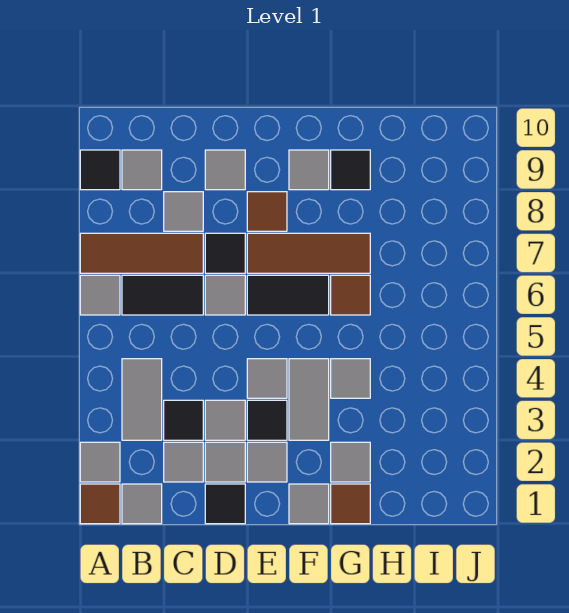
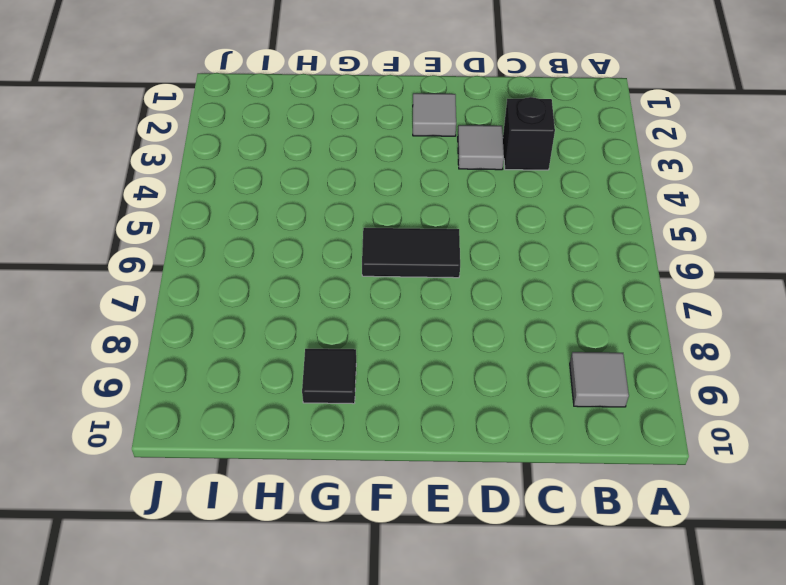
black 1x1 brick [503,97,555,170] -> black 1x1 tile [164,400,203,440]
none -> brown 1x1 tile [80,484,120,524]
none -> grey 1x1 tile [80,442,120,482]
none -> grey 1x1 tile [80,275,120,315]
none -> brown 1x3 tile [80,233,203,273]

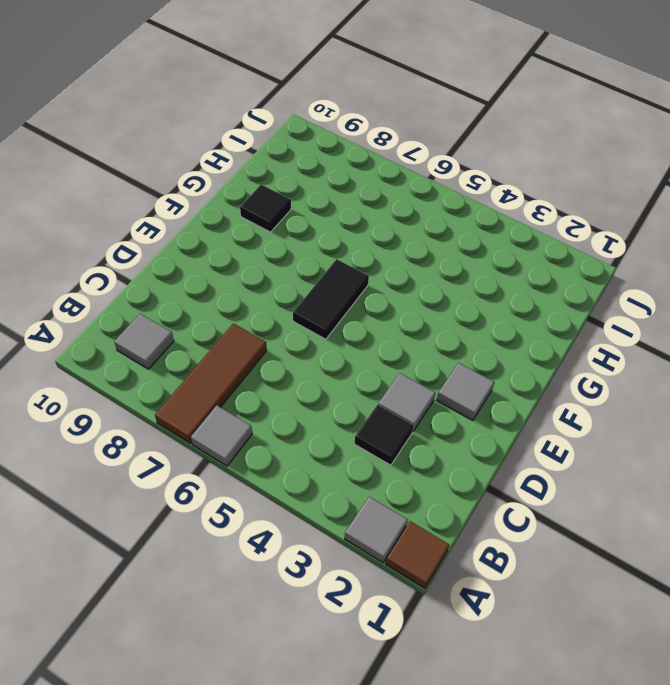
none -> black 1x1 tile [80,150,120,190]
none -> grey 1x1 tile [122,484,162,524]
none -> grey 1x2 tile [122,359,162,440]
none -> black 1x2 tile [122,275,203,315]

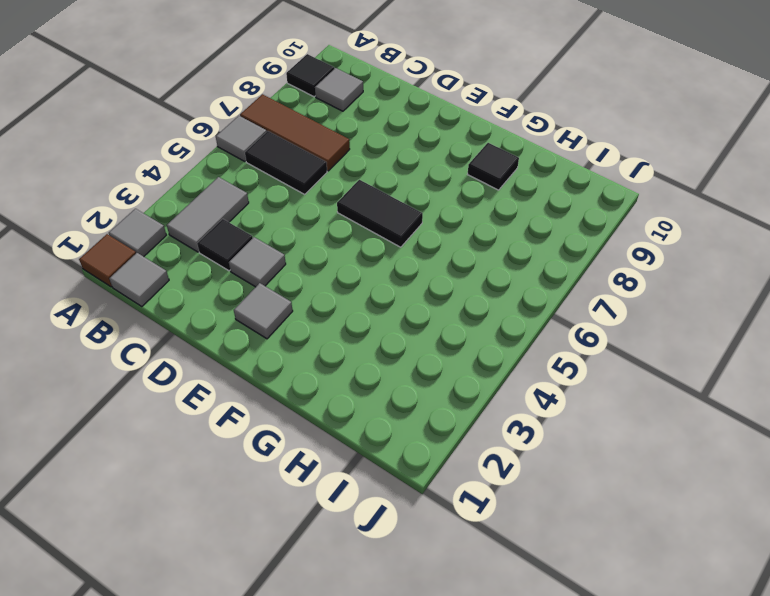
none -> grey 1x1 tile [164,442,203,482]
none -> grey 1x1 tile [164,192,203,231]
none -> black 1x1 tile [205,484,245,524]
none -> grey 1x1 tile [205,442,245,482]

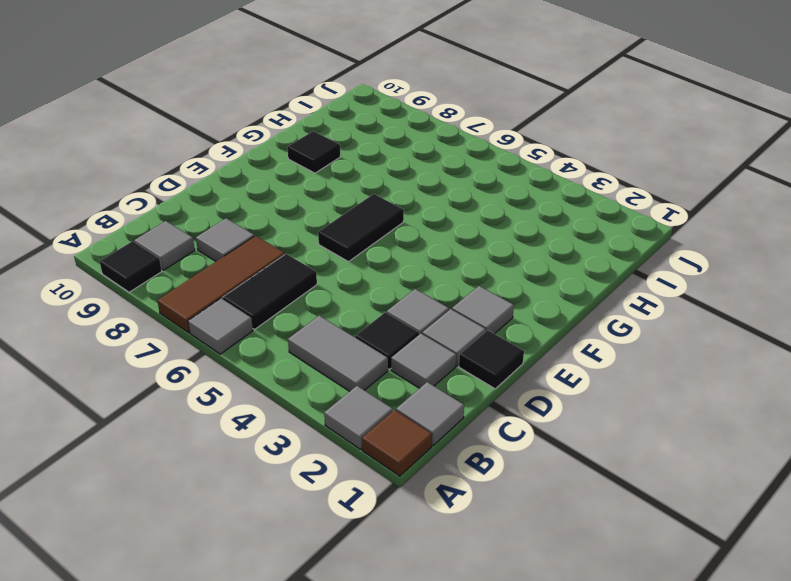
none -> grey 1x1 tile [205,275,245,315]
none -> black 1x1 tile [205,233,245,273]
none -> grey 1x1 tile [205,150,245,190]
none -> black 1x1 tile [247,400,287,440]

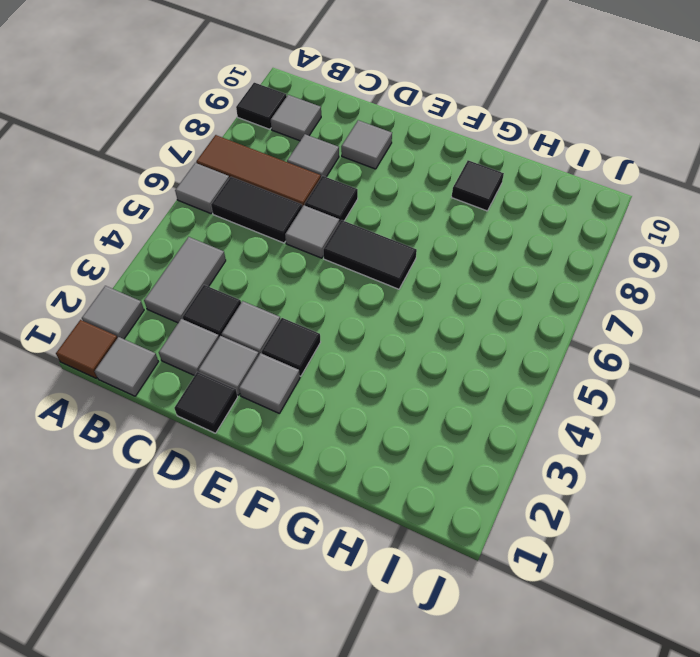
none -> grey 1x1 tile [247,359,287,398]
none -> brown 1x3 tile [247,233,370,273]
none -> brown 1x1 tile [247,192,287,231]
none -> grey 1x1 tile [289,484,329,524]

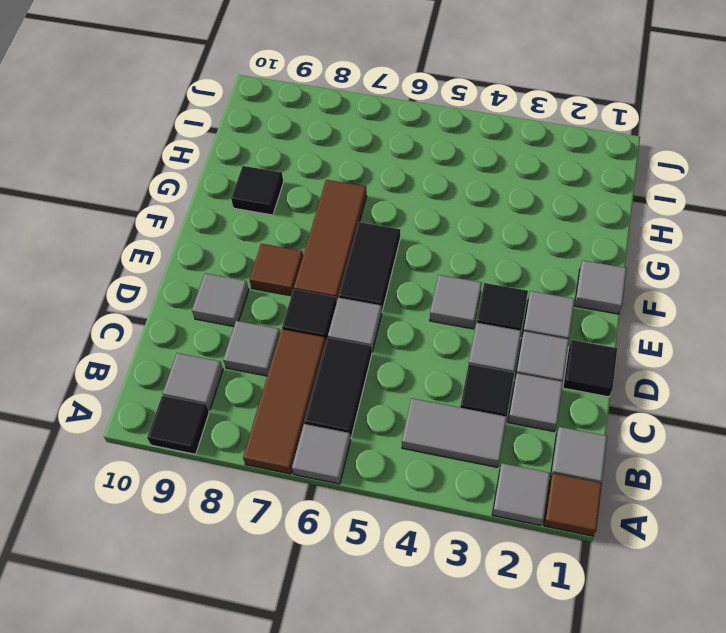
none -> grey 1x2 tile [289,359,329,440]
none -> grey 1x1 tile [289,150,329,190]
none -> brown 1x1 tile [331,484,370,524]
none -> grey 1x1 tile [331,442,370,482]

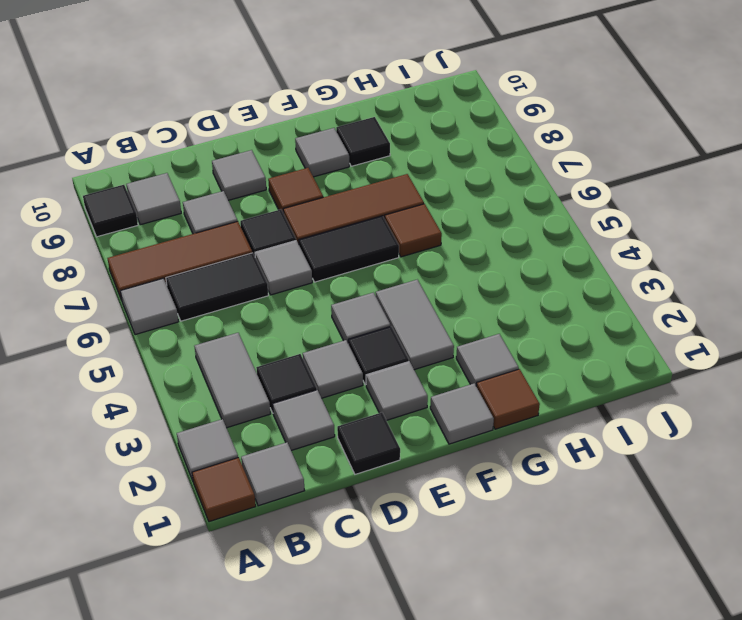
none -> grey 1x1 tile [205,442,245,482]
none -> grey 1x1 tile [331,359,370,398]

